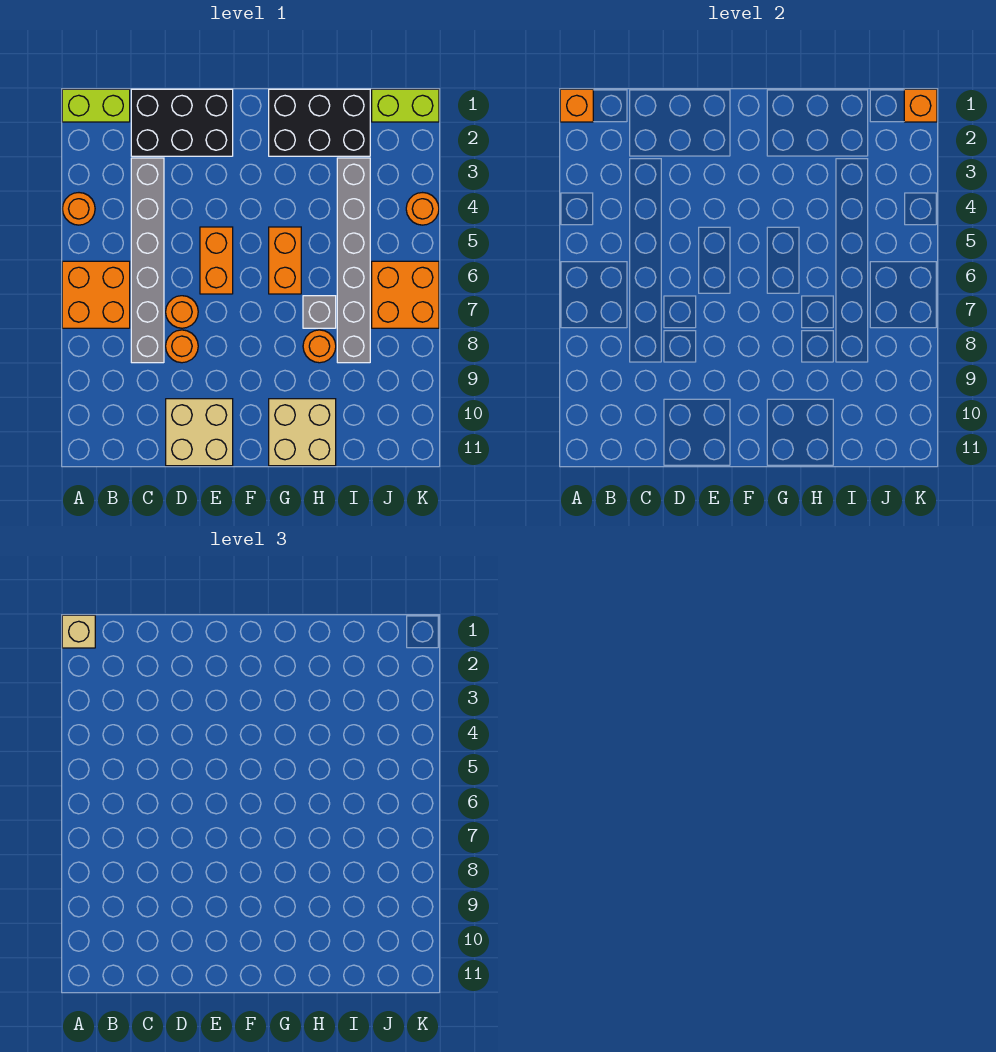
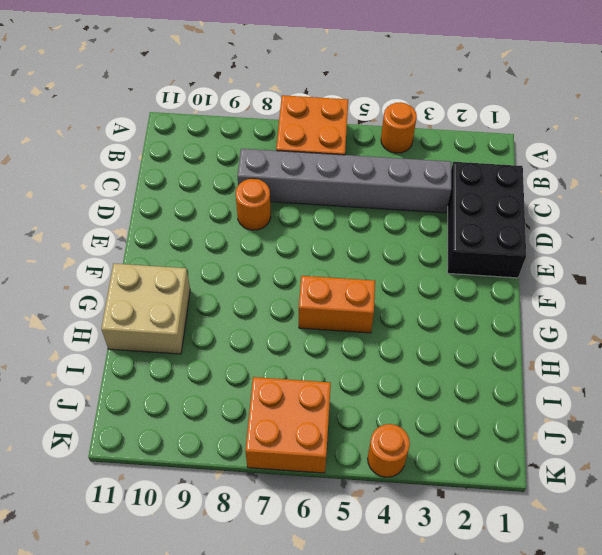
none -> lime 1x2 brick [62,89,130,122]
none -> orange 1x1 round brick [166,296,198,328]
none -> tan 2x2 brick [166,399,233,466]

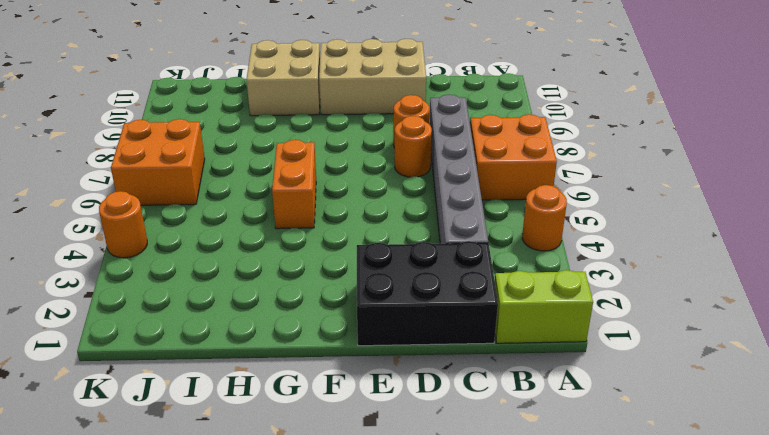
tan 2x3 brick [319,39,426,115] -> tan 2x2 brick [166,399,233,466]
none -> orange 1x2 brick [200,227,233,294]
none -> black 2x3 brick [269,89,370,156]
none -> grey 1x1 brick [303,296,336,328]

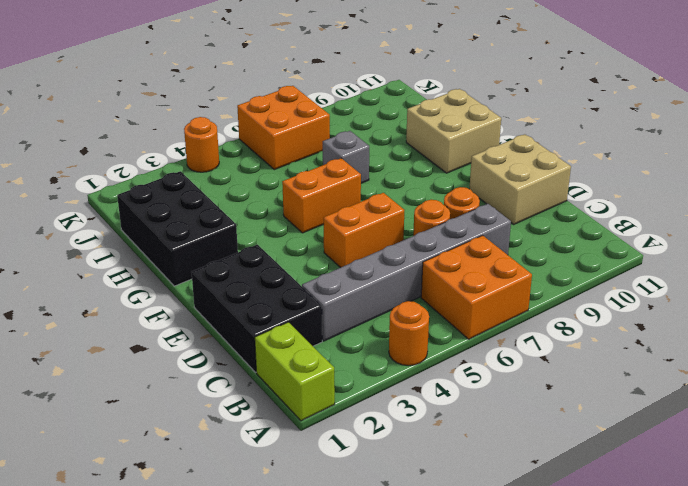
none -> orange 1x1 round brick [303,330,336,363]
none -> grey 1x6 brick [337,158,370,363]
none -> lime 1x2 brick [372,89,439,122]

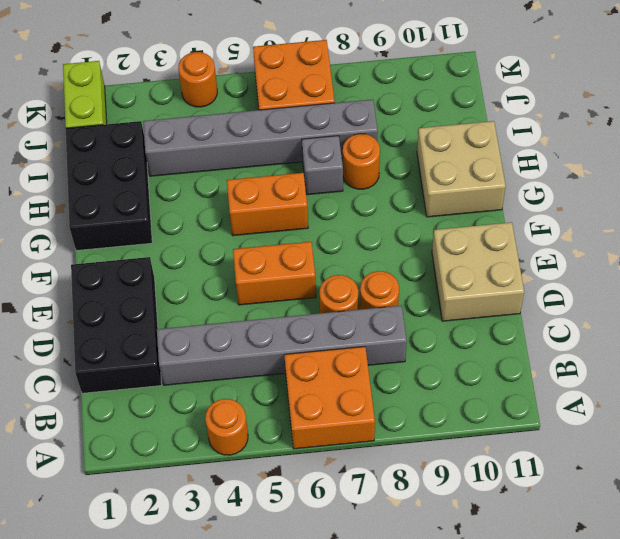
none -> lime 1x2 brick [62,89,130,122]
none -> orange 1x1 brick [560,89,593,122]
none -> orange 1x1 brick [904,89,937,122]

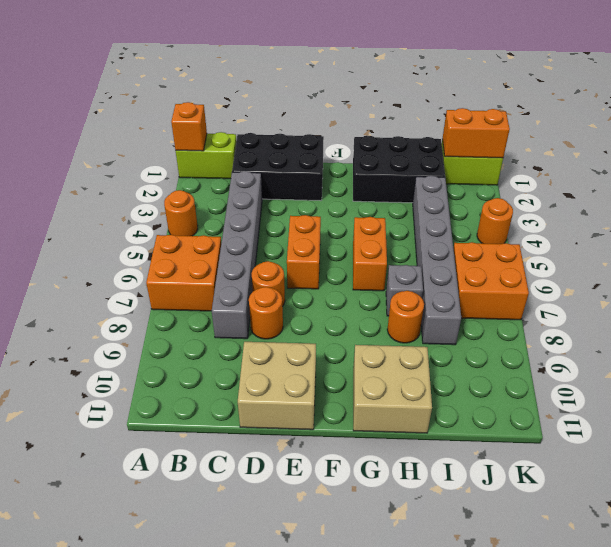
orange 1x2 brick [442,108,510,158] -> orange 1x1 brick [904,89,937,122]
none -> tan 1x1 brick [62,615,95,648]

